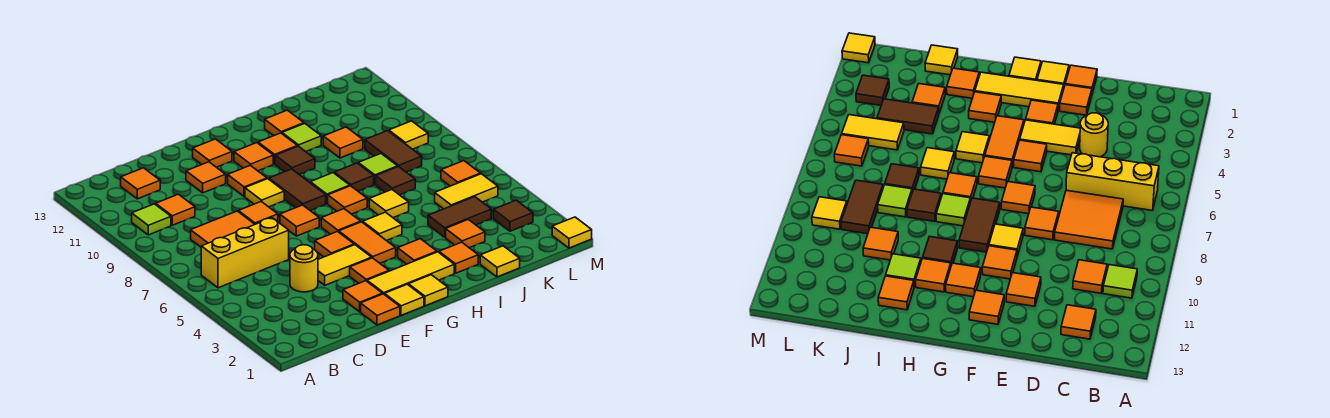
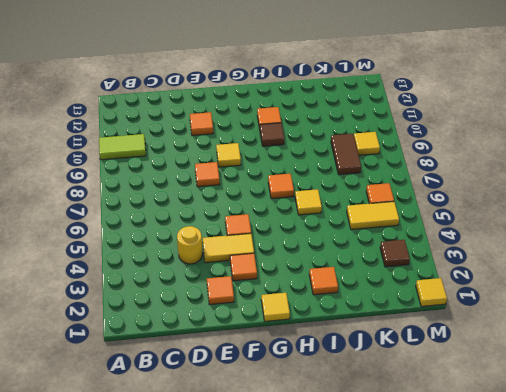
lime 1x2 tile [99,134,146,160] -> lime 1x1 tile [132,204,171,235]
none -> yellow 1x3 brick [201,218,289,288]
none -> orange 2x2 tile [191,211,255,247]
none -> orange 1x1 tile [156,194,195,225]
none -> orange 1x1 tile [121,168,160,199]

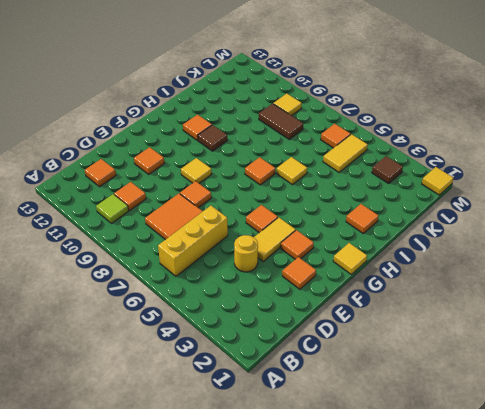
none -> orange 1x1 tile [361,294,400,325]
none -> yellow 1x1 tile [385,284,424,315]
none -> yellow 1x3 tile [367,252,454,295]
none -> orange 1x1 tile [280,205,319,236]

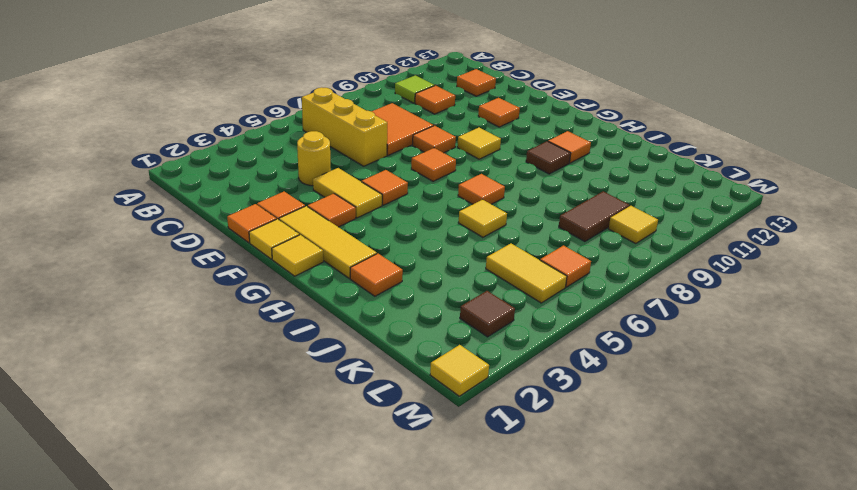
none -> orange 1x1 tile [228,165,267,197]
none -> orange 1x1 tile [193,139,232,167]
none -> orange 1x2 tile [339,222,396,263]
none -> orange 1x1 tile [321,209,361,234]

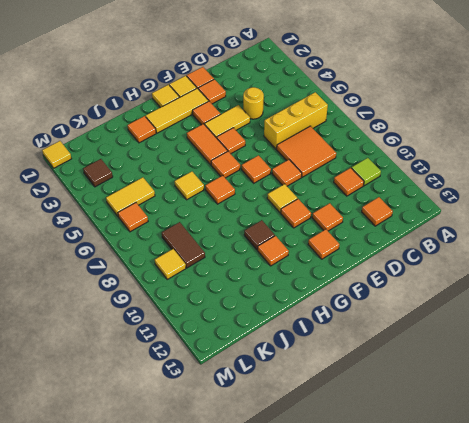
none -> brown 1x2 tile [269,169,326,210]
none -> orange 1x1 tile [234,143,273,171]
none -> orange 1x1 tile [398,239,437,264]
none -> yellow 1x1 tile [363,212,402,241]

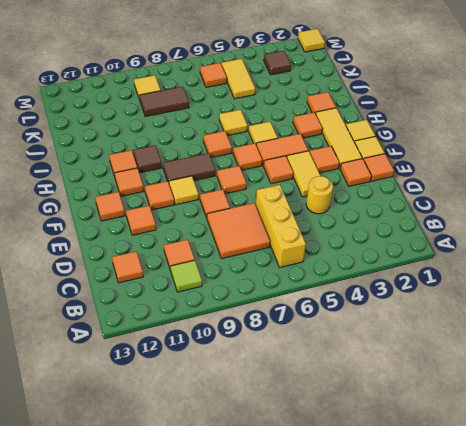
none -> lime 1x1 tile [310,173,350,204]
none -> brown 1x1 tile [334,163,374,191]
none -> lime 1x1 tile [282,123,321,152]
none -> orange 1x1 tile [265,110,304,136]

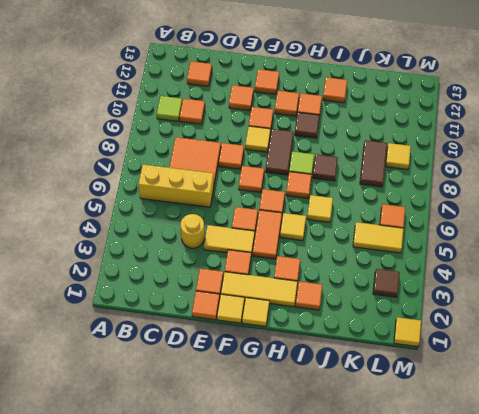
none -> lime 1x1 tile [282,123,321,152]
none -> yellow 1x1 tile [480,246,520,277]
none -> orange 1x1 tile [446,220,485,248]
none -> brown 1x2 tile [428,197,491,237]

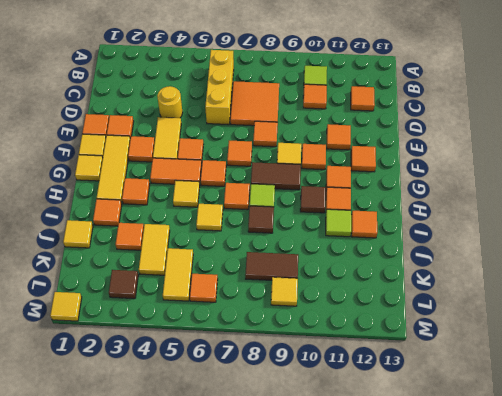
yellow 1x2 tile [139,224,170,275] -> brown 1x2 tile [428,197,491,237]
none -> brown 1x1 tile [376,167,415,195]
none -> lime 1x1 tile [358,154,398,184]
none -> orange 1x1 tile [323,127,363,158]

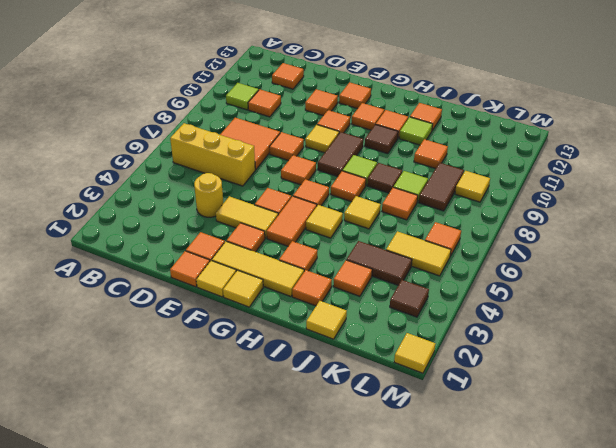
orange 1x1 tile [382,187,418,220] -> brown 1x1 tile [376,167,415,195]

